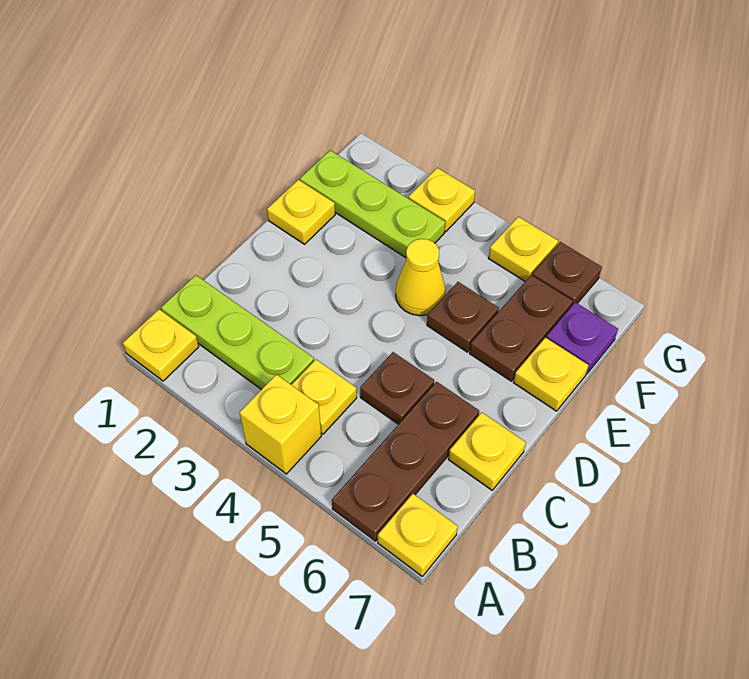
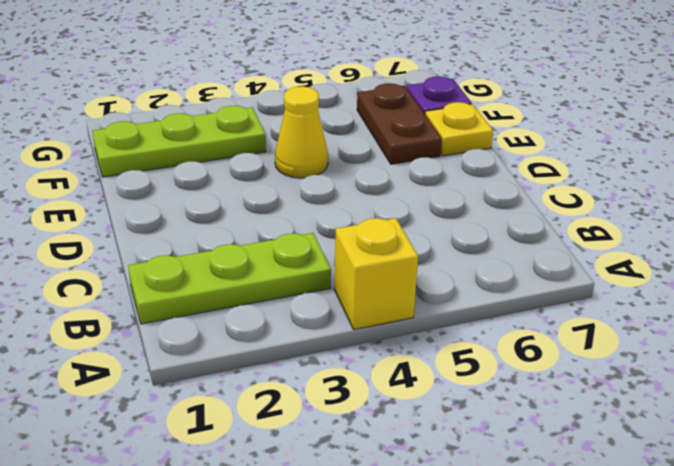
none -> yellow 1x1 plate [123,309,199,381]
none -> brown 1x3 plate [332,382,479,541]
none -> yellow 1x1 plate [378,494,458,576]

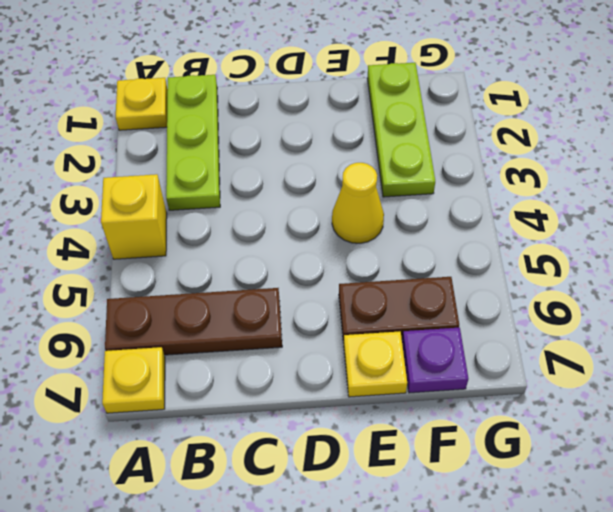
none -> yellow 1x1 plate [291,360,357,434]
none -> brown 1x1 plate [360,352,434,424]
none -> yellow 1x1 plate [448,412,526,490]

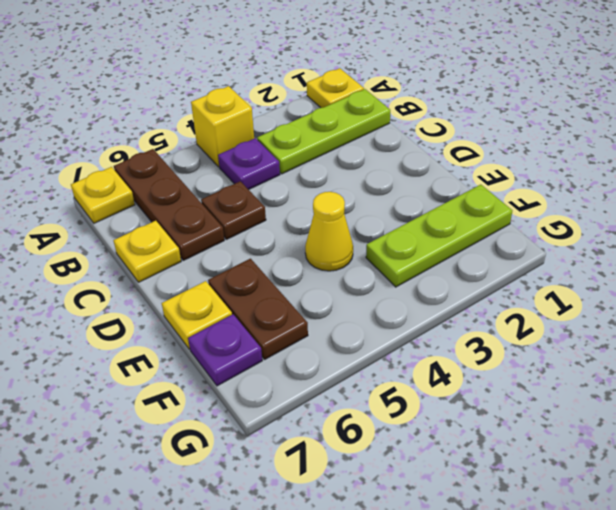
purple 1x1 plate [218,138,280,190] -> yellow 1x1 plate [291,360,357,434]
none -> yellow 1x1 plate [267,180,335,244]
none -> brown 1x1 plate [427,282,499,352]
none -> yellow 1x1 plate [408,168,475,232]

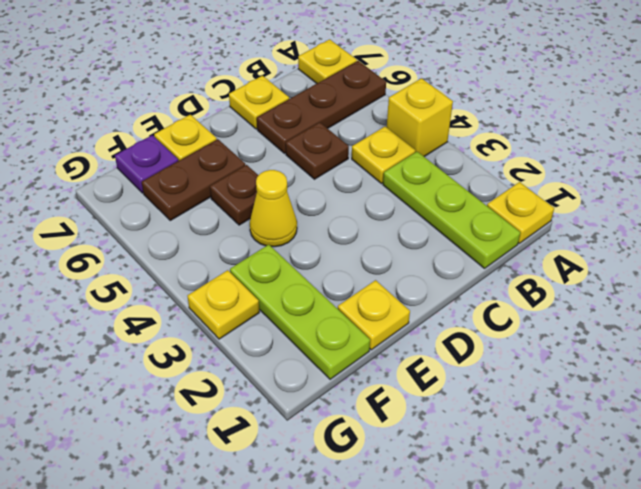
none -> yellow 1x1 plate [488,217,558,281]
none -> brown 1x1 plate [532,242,602,305]

